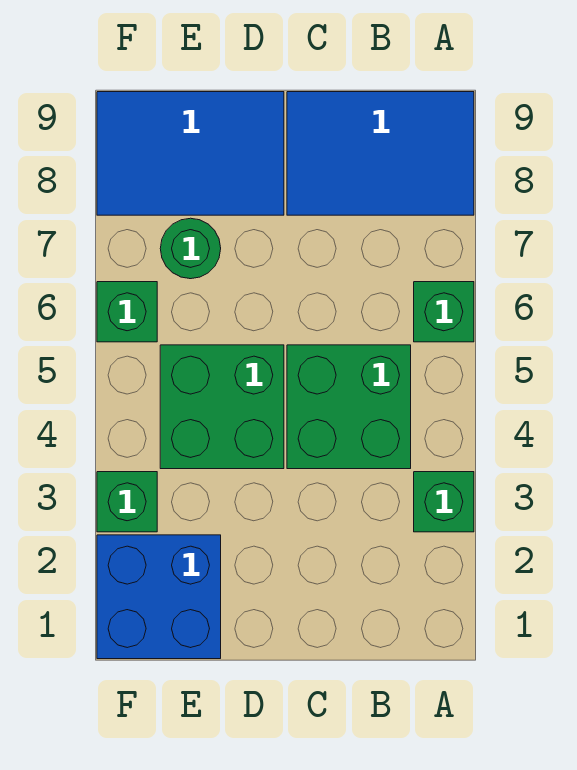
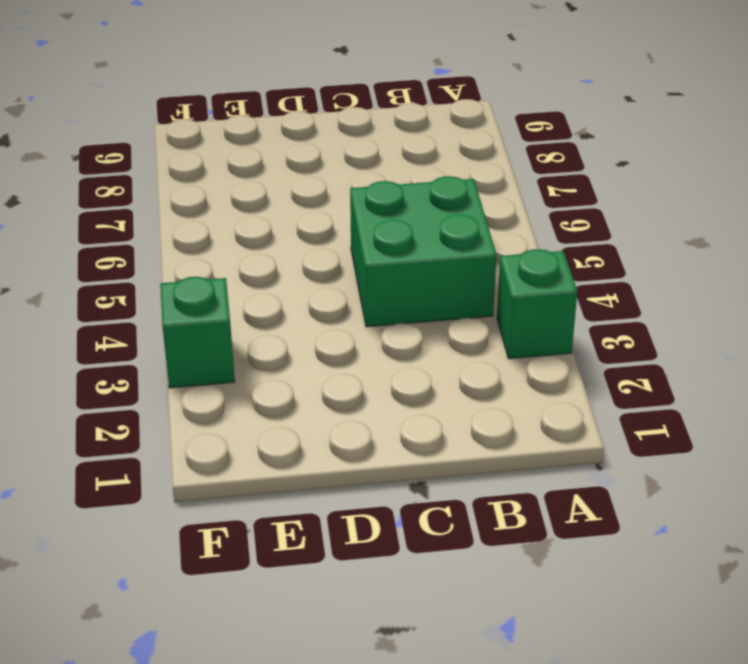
none -> green 1x1 brick [414,282,474,342]
none -> blue 2x3 tile [287,92,474,215]

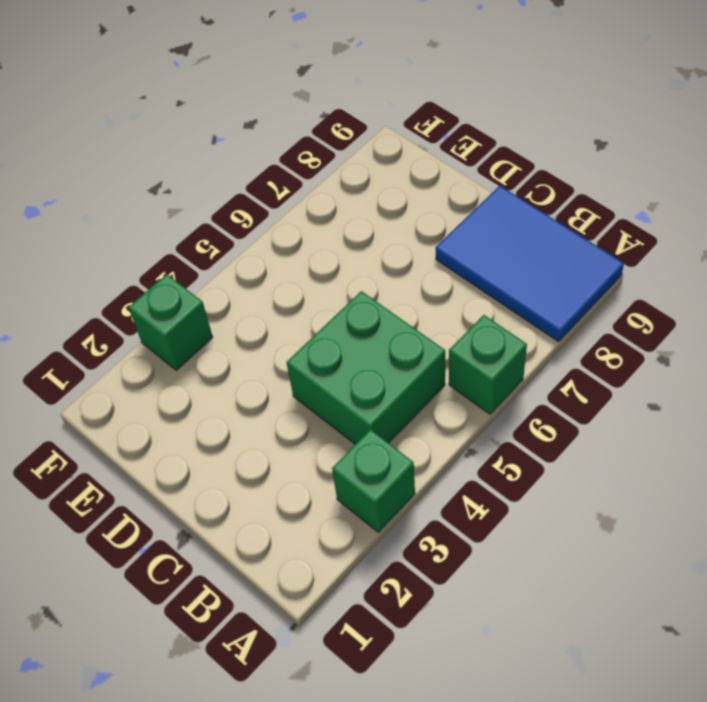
none -> green 2x2 brick [160,345,284,469]
none -> blue 2x3 tile [97,92,284,215]

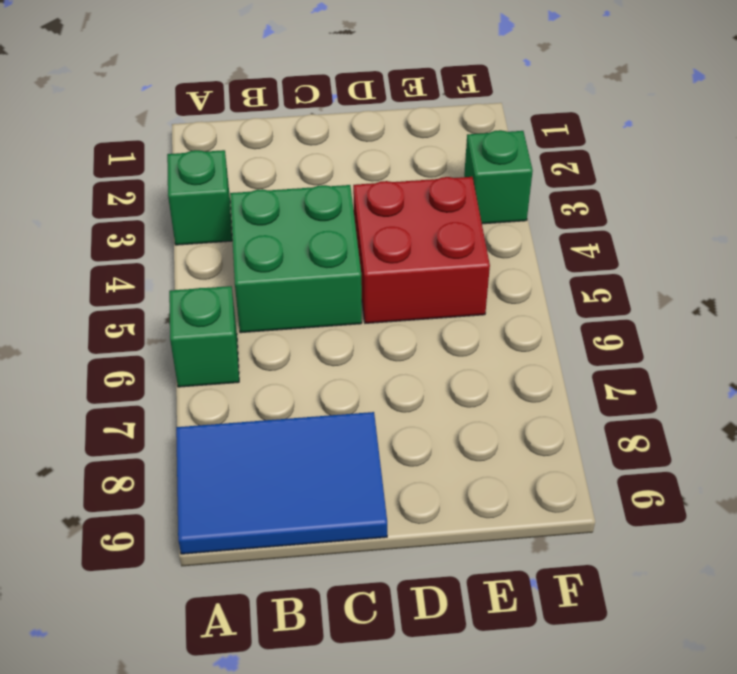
red 2x2 brick [353,177,490,323] -> green 2x2 brick [160,345,284,469]
none -> blue 2x3 tile [97,92,284,215]
none -> blue 2x2 brick [97,535,221,659]

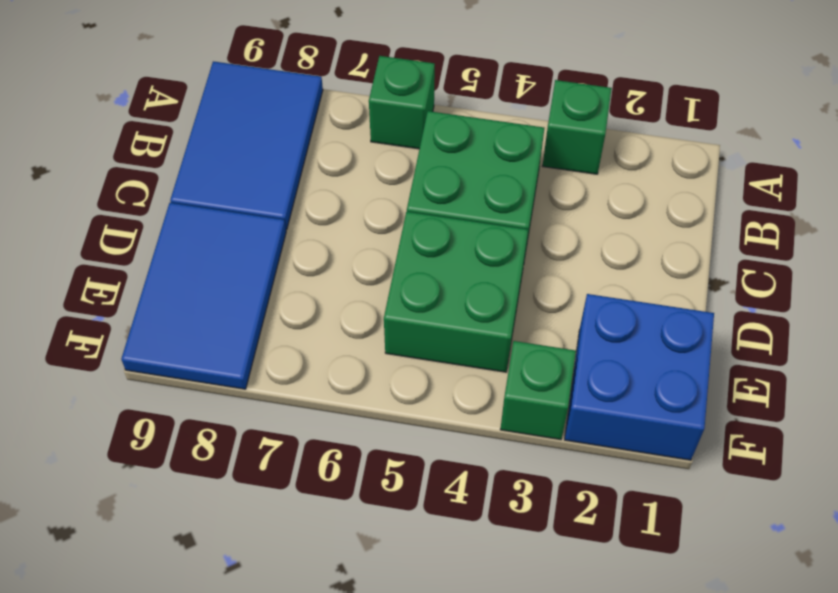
none -> green 1x1 round brick [160,218,221,279]
none -> green 1x1 brick [97,282,157,342]

